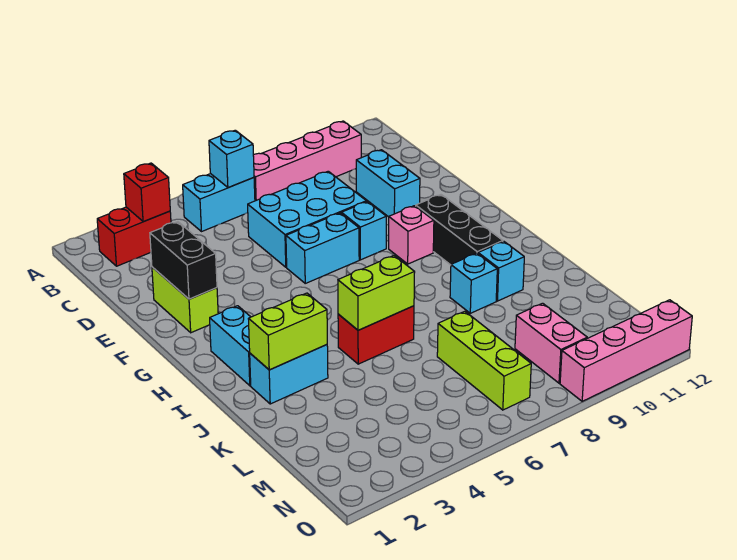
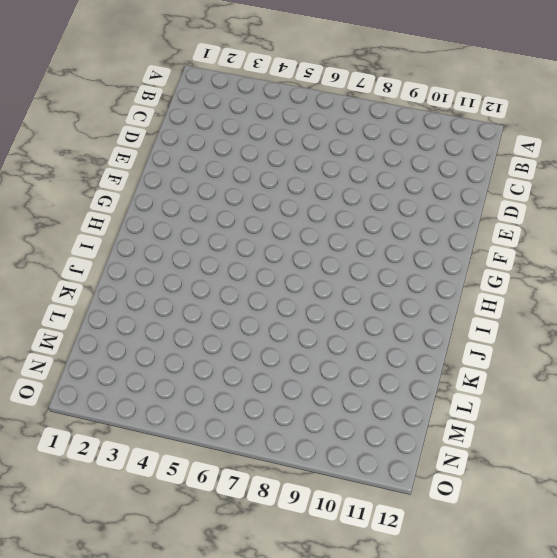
none -> red 1x2 brick [97,207,171,266]
none -> cyan 1x2 brick [183,174,255,231]
none -> pink 1x4 brick [253,121,361,201]

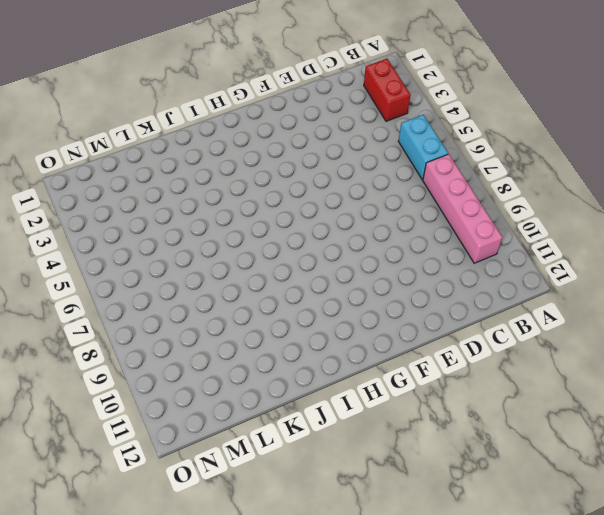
none -> cyan 2x3 brick [248,171,366,267]
none -> cyan 1x2 brick [356,150,420,217]
none -> lime 1x2 brick [152,267,218,333]

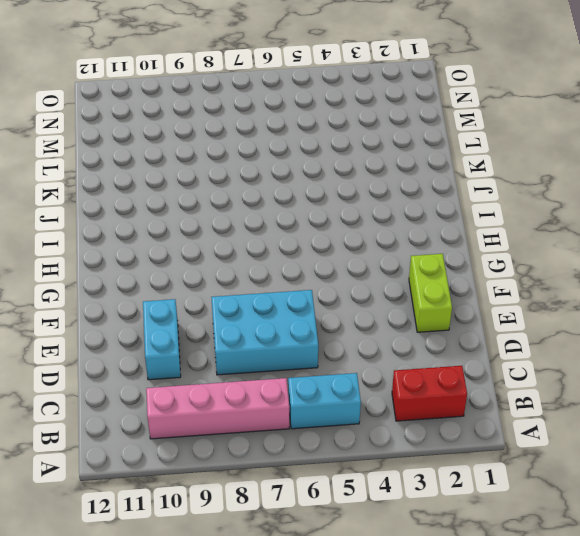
none -> cyan 1x2 brick [286,213,359,283]
none -> cyan 1x1 brick [341,202,386,260]
none -> pink 1x1 brick [389,206,434,264]

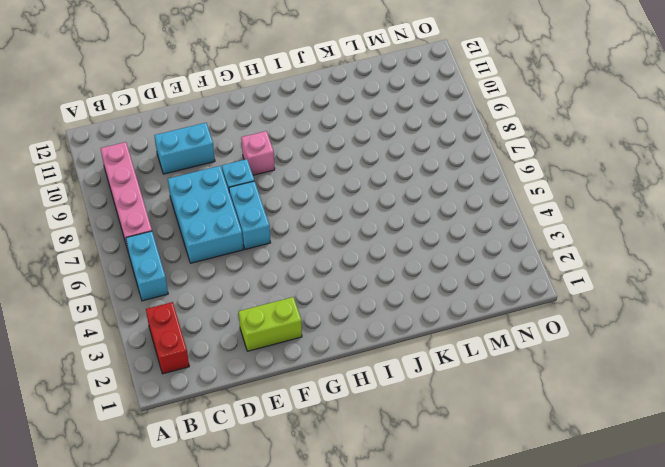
none -> black 1x3 brick [416,195,503,265]
none -> cyan 1x2 brick [210,306,251,386]
none -> cyan 1x2 brick [250,345,328,404]

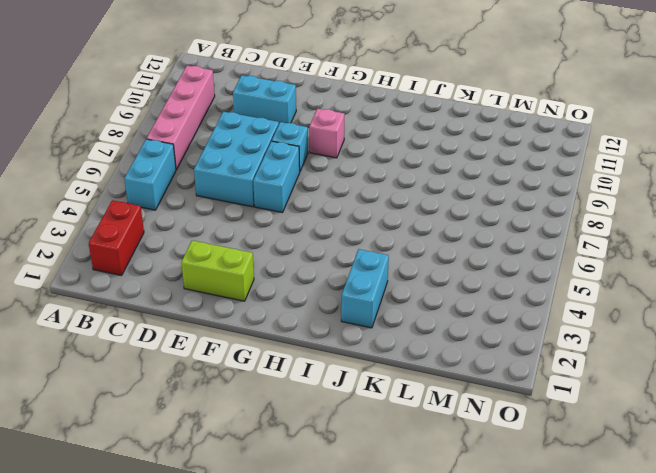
none -> black 1x3 brick [416,195,503,265]
none -> cyan 1x2 brick [210,306,251,386]
none -> red 1x2 brick [338,306,414,364]

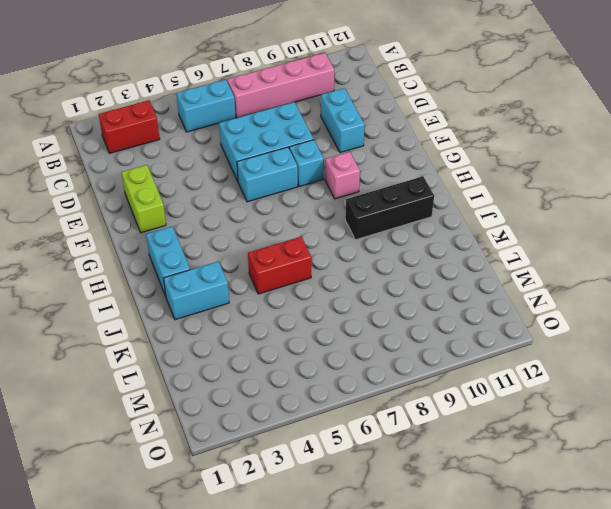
black 1x3 brick [345,176,434,240] -> black 1x3 brick turned to [416,195,503,265]
none -> cyan 1x1 brick [450,253,497,313]
none -> cyan 1x1 brick [478,241,524,301]
none -> lime 1x3 brick [437,311,531,410]

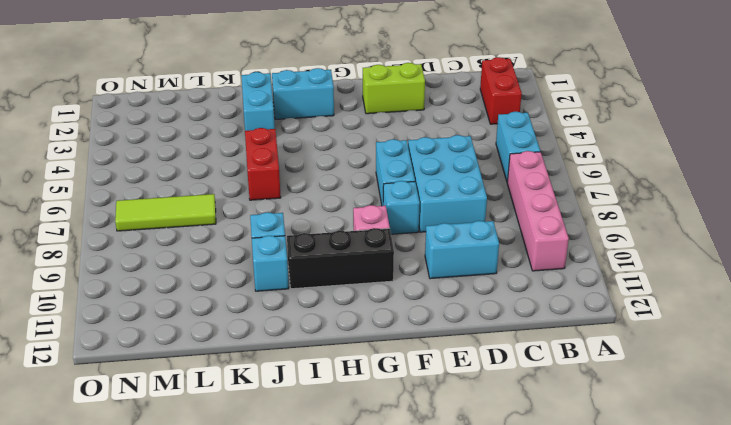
lime 1x3 tile [115,194,216,231] -> lime 1x3 brick [437,311,531,410]
none -> pink 1x2 brick [515,303,587,383]
none -> pink 1x4 brick [560,300,692,401]
none -> red 1x1 brick [124,163,170,222]

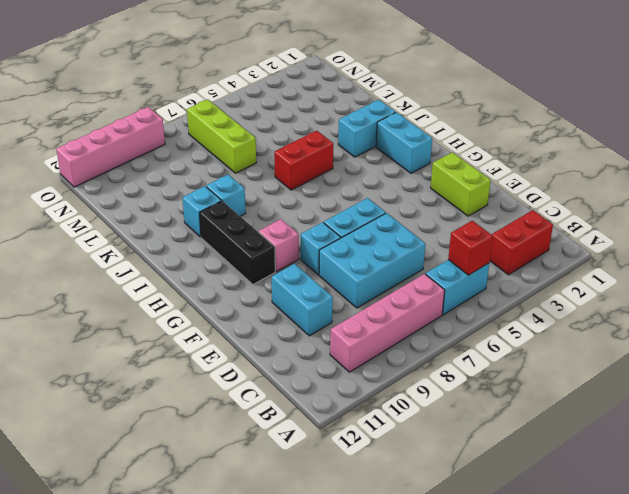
red 1x1 brick [448,221,493,275] -> red 1x1 brick moved to [124,163,170,222]
none -> pink 1x2 brick [515,303,587,383]
none -> cyan 1x1 brick [209,130,254,188]
none -> black 1x2 brick [150,222,217,299]

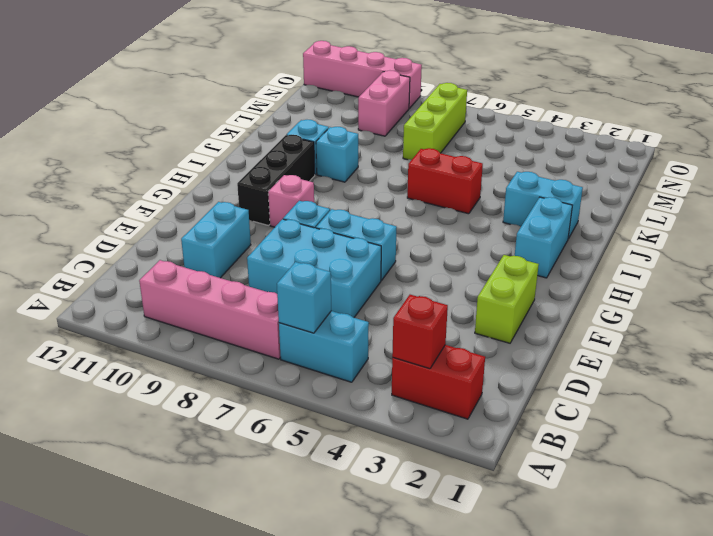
none -> black 1x2 brick [150,222,217,299]
none -> lime 1x2 brick [249,293,327,370]
none -> lime 1x2 brick [338,256,415,330]

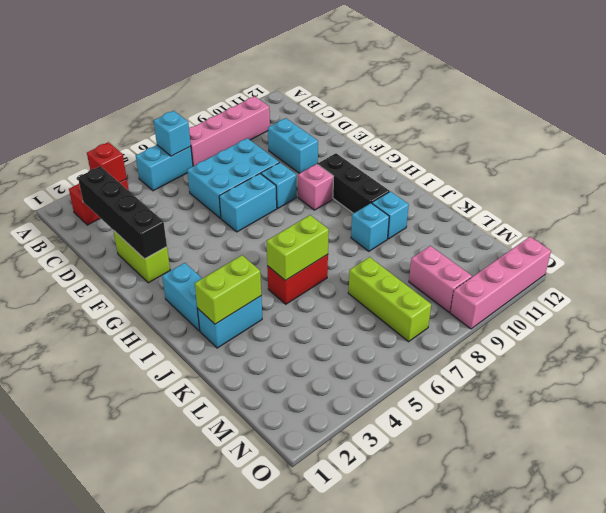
black 1x4 brick [78,166,167,259] -> black 1x2 brick [150,222,217,299]

